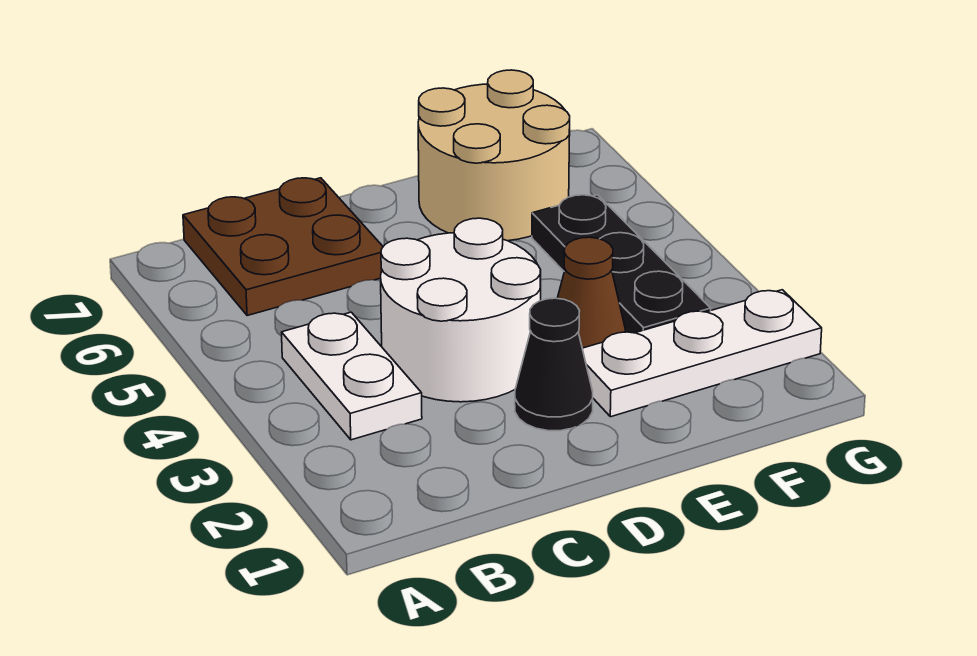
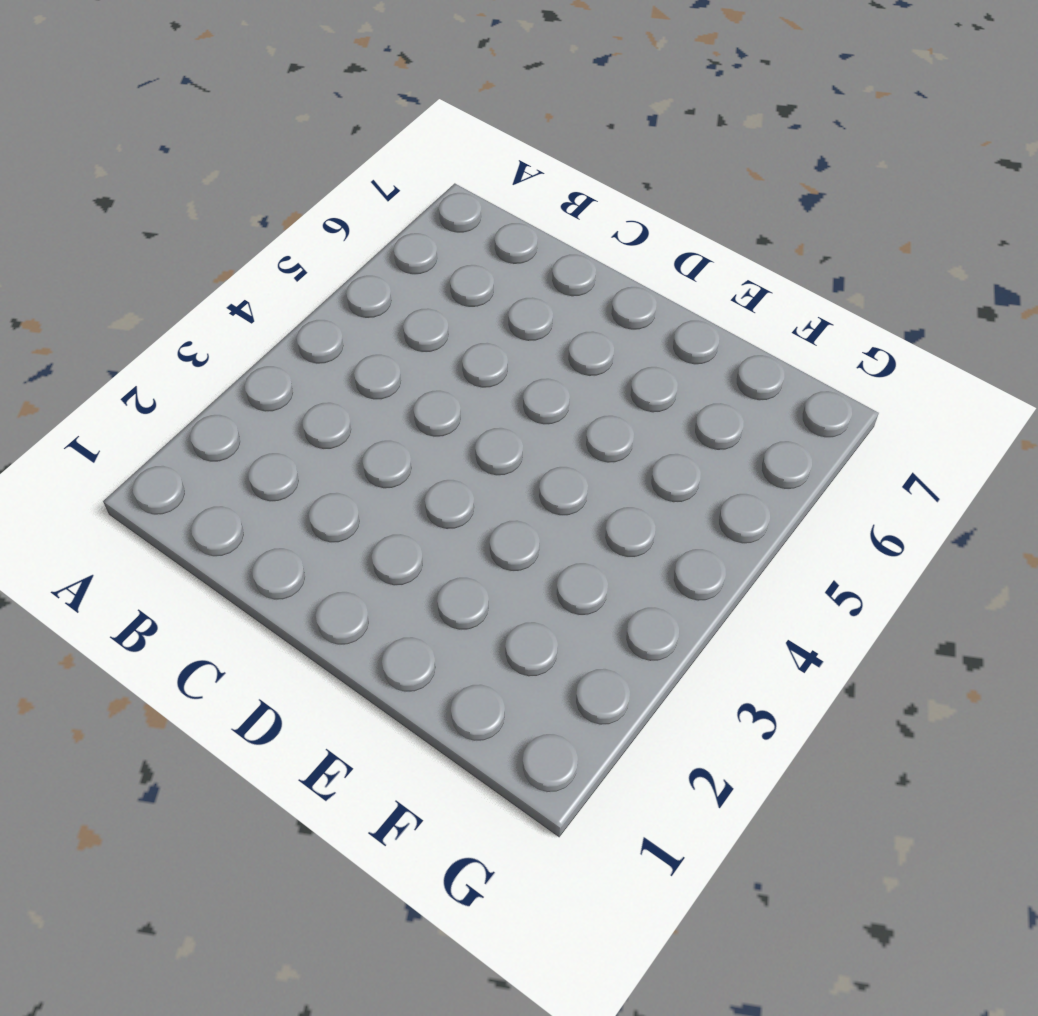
none -> white 1x2 plate [282,312,422,440]
none -> brown 2x2 plate [183,178,383,316]

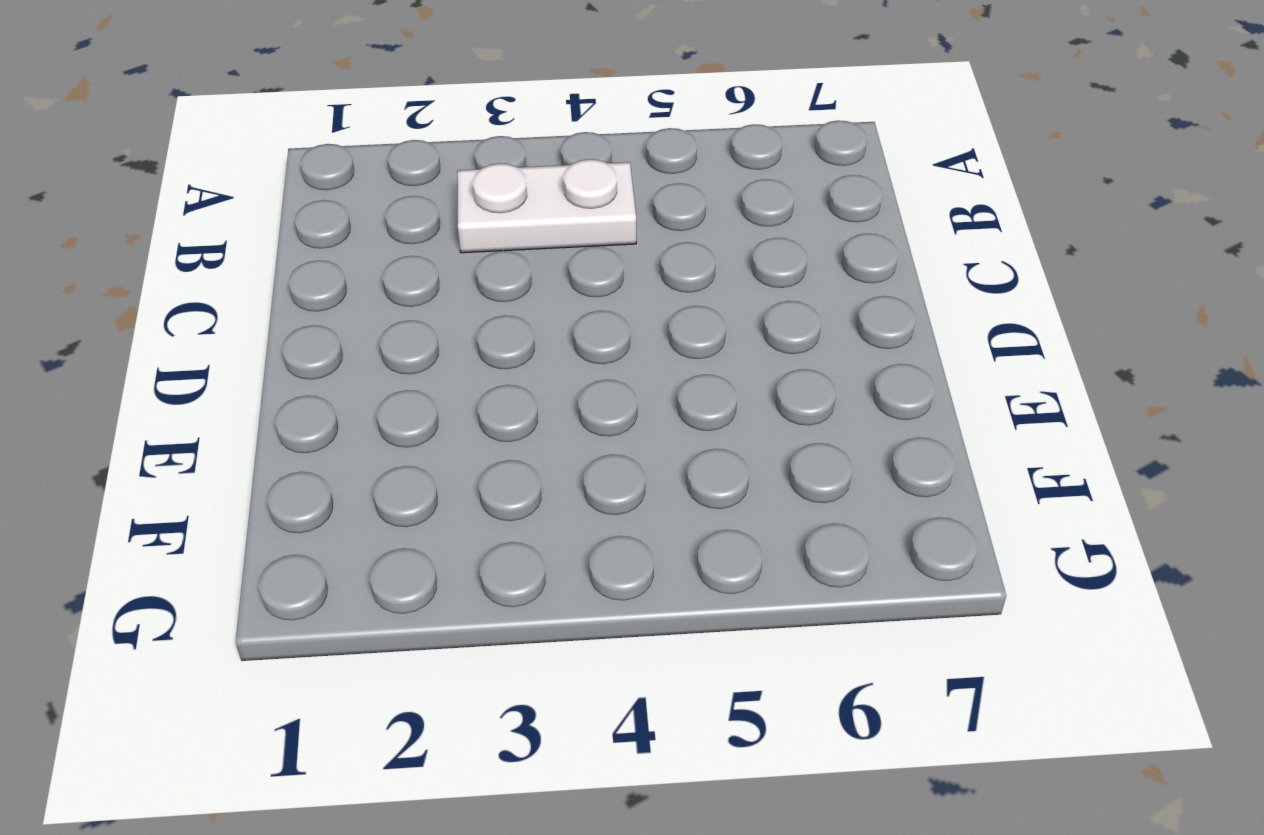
none -> brown 2x2 plate [183,178,383,316]
none -> white 2x2 round brick [381,218,541,402]

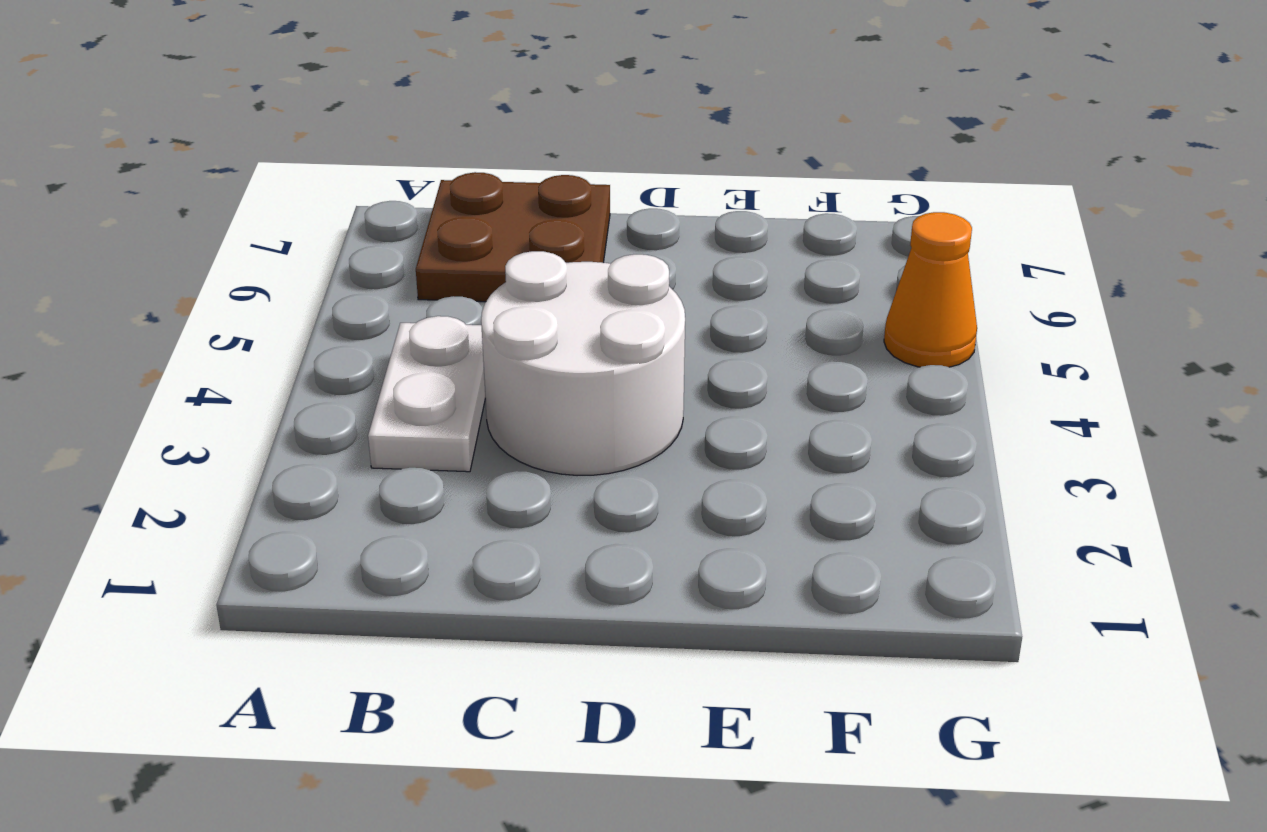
orange 1x1 cone [884,212,977,367] -> none
none -> black 1x1 cone [515,298,593,431]
none -> white 1x3 plate [582,290,822,417]

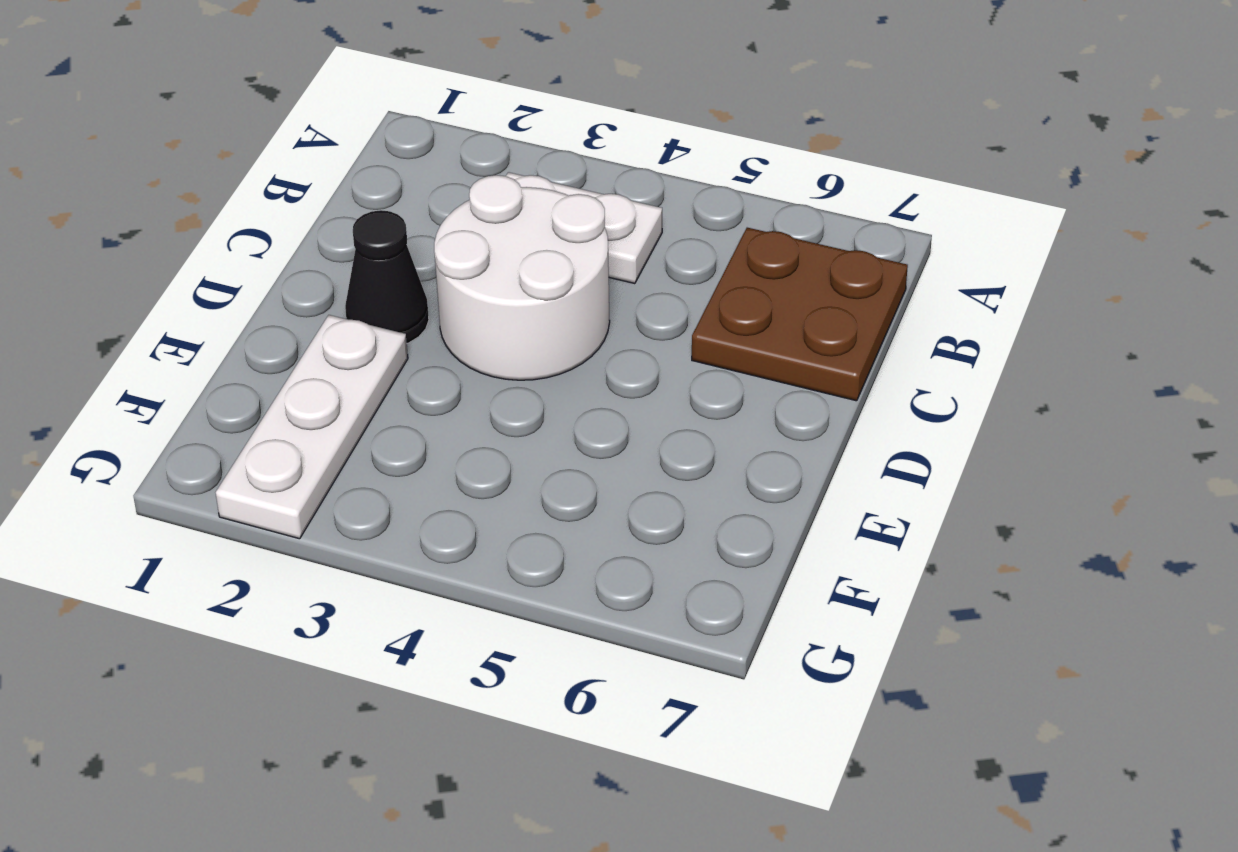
none -> brown 1x1 cone [557,237,625,348]
none -> tan 2x2 round brick [418,70,570,241]

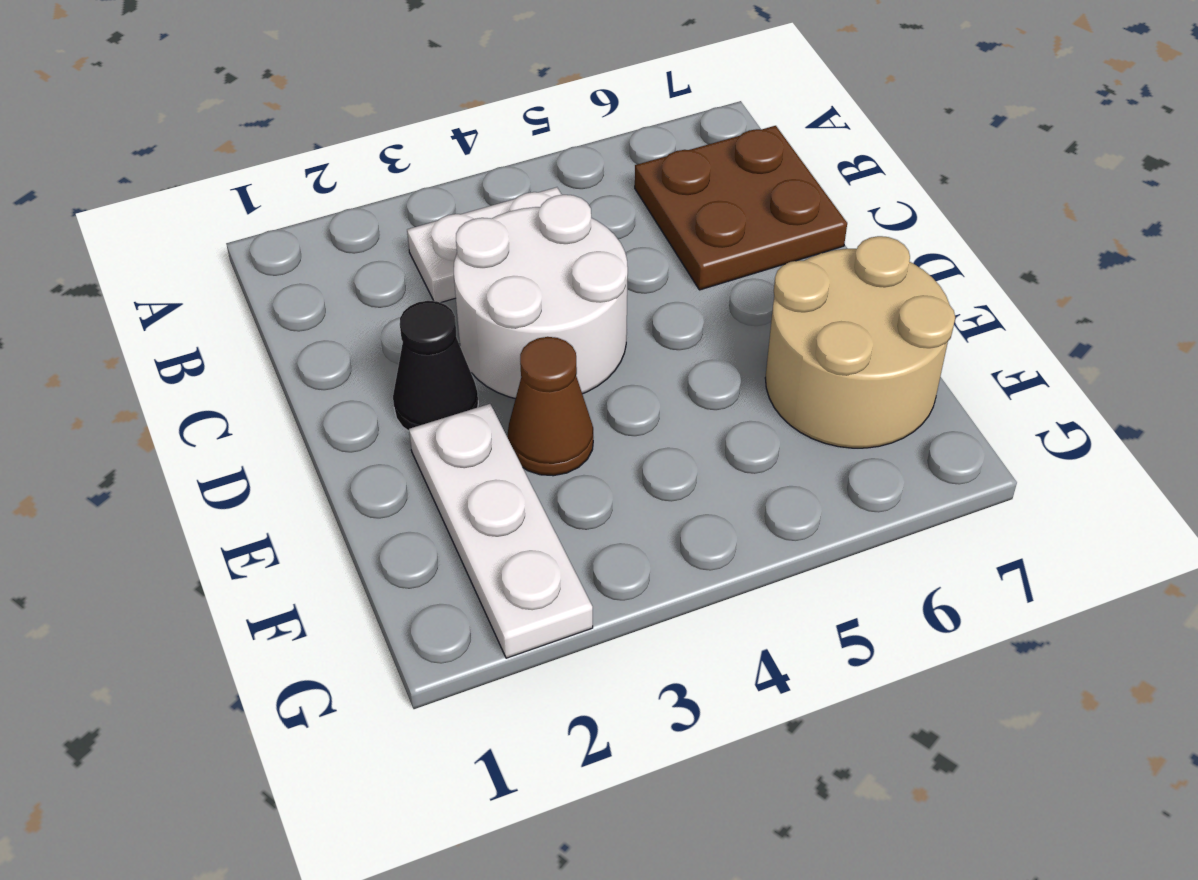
none -> black 1x3 plate [532,195,711,333]

